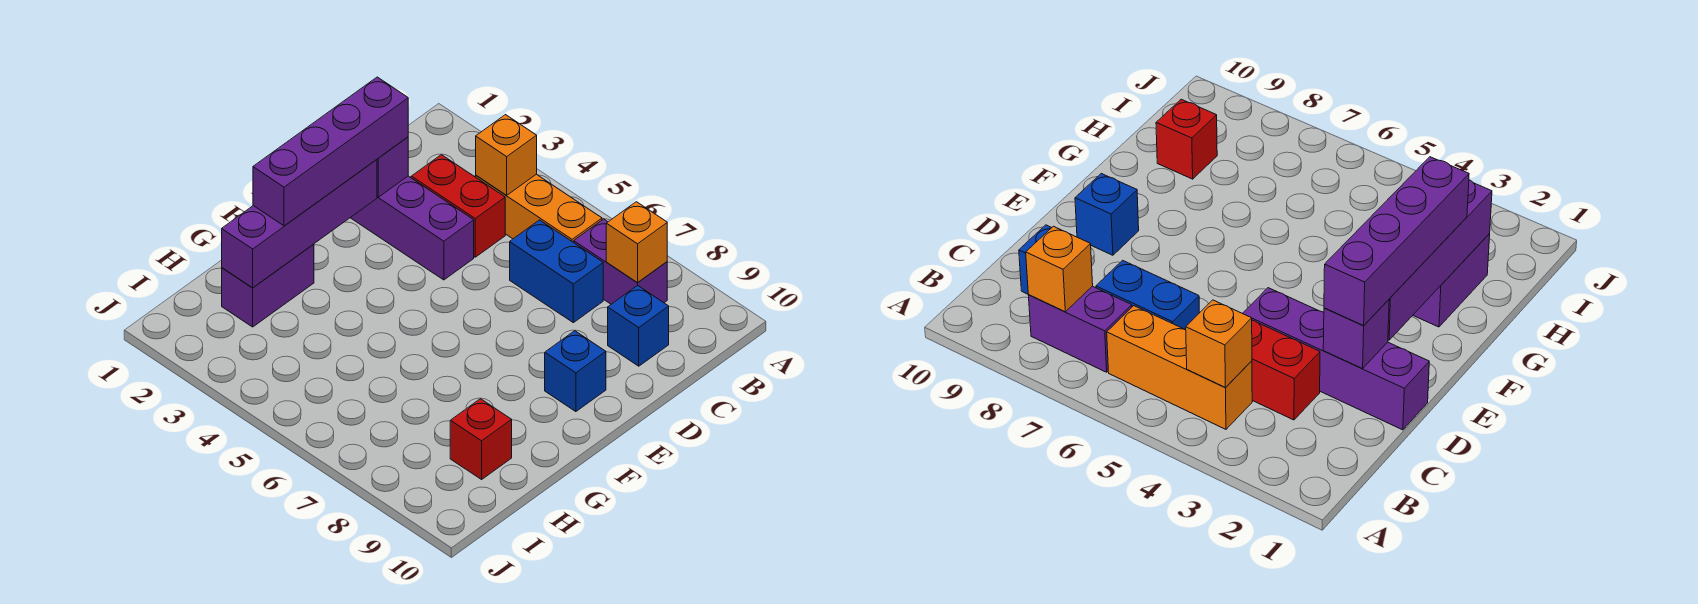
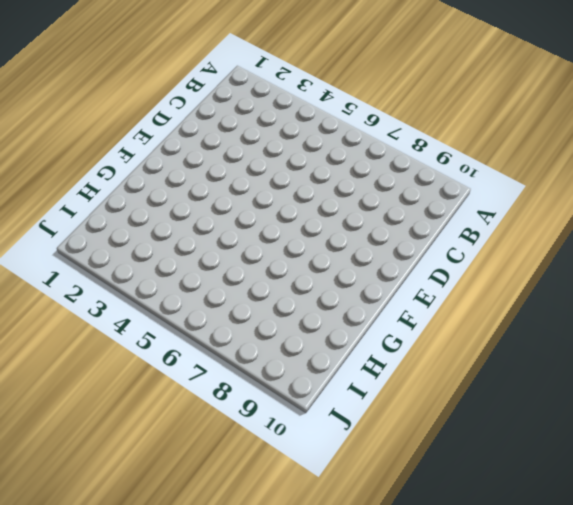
none -> orange 1x3 brick [476,174,602,242]
none -> purple 1x2 brick [574,219,667,304]
none -> red 1x2 brick [411,155,505,257]

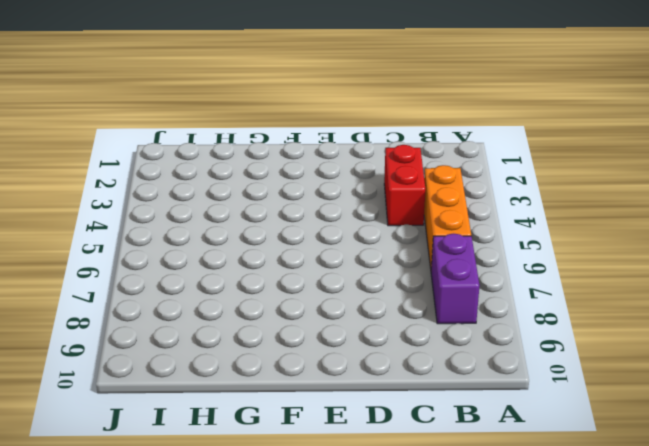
none -> blue 1x2 brick [510,220,603,323]
none -> blue 1x1 brick [608,285,669,366]
none -> purple 1x4 brick [350,176,474,280]

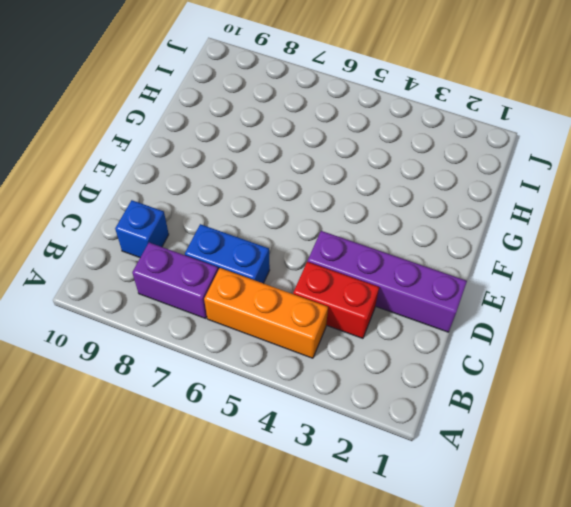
none -> blue 1x1 brick [545,331,606,412]
none -> purple 1x2 brick [222,244,314,327]
none -> red 1x1 brick [450,399,512,479]

